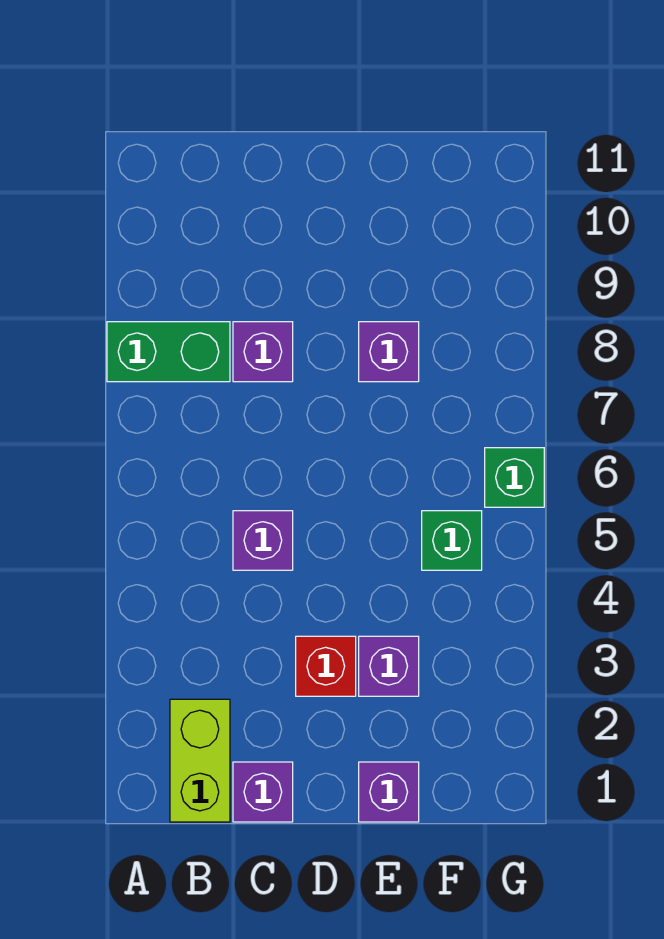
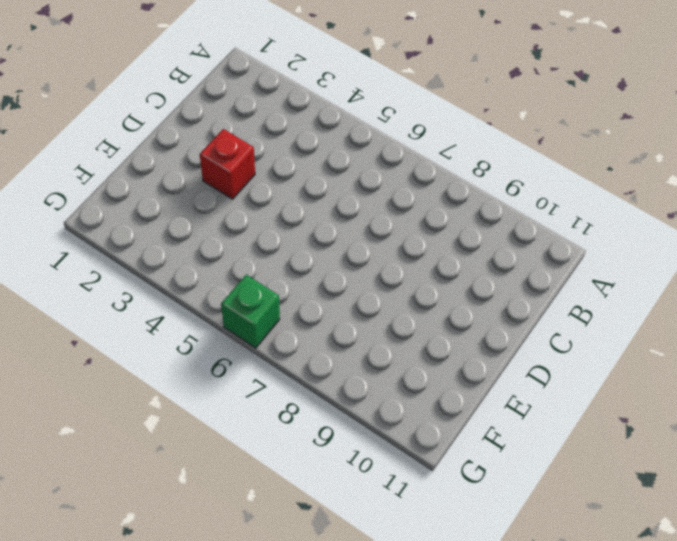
none -> green 1x2 brick [107,322,230,382]
none -> lime 1x2 brick [170,699,230,822]

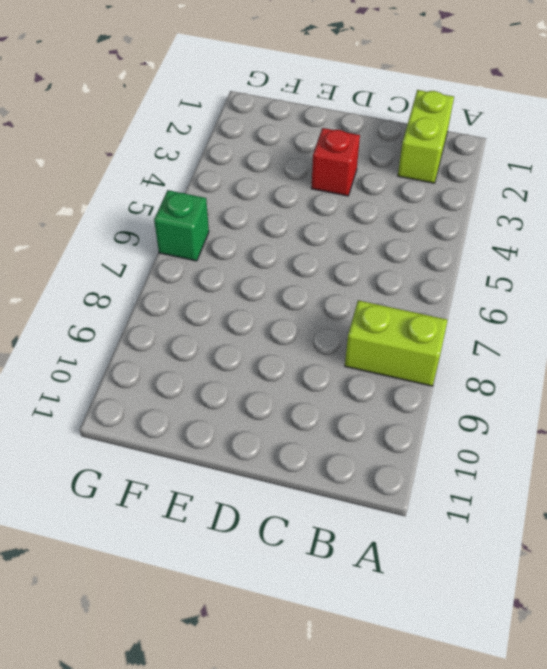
lime 1x2 brick [345,300,448,386] -> green 1x2 brick [107,322,230,382]
none -> purple 1x1 brick [233,762,293,822]
none -> purple 1x1 brick [233,511,293,570]

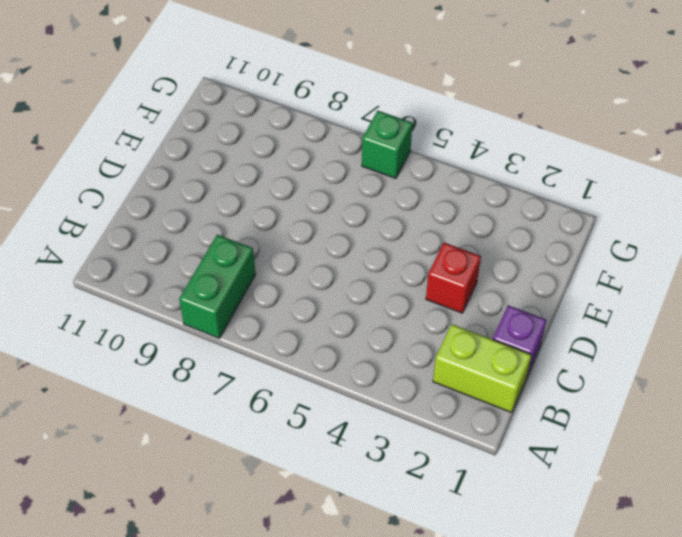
none -> purple 1x1 brick [233,511,293,570]
none -> purple 1x1 brick [233,322,293,382]

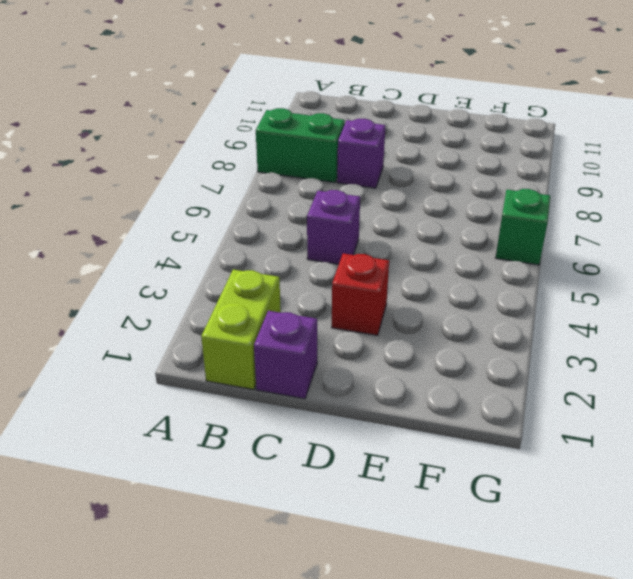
none -> purple 1x1 brick [359,762,419,822]
none -> purple 1x1 brick [359,636,419,696]

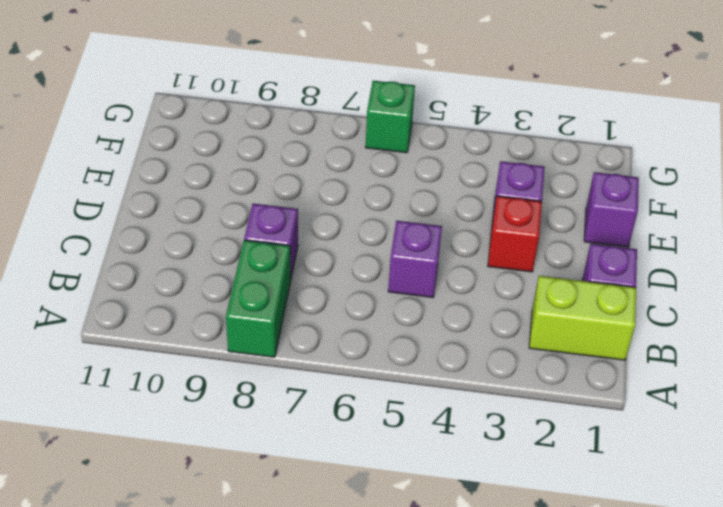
none -> purple 1x1 brick [359,322,419,382]
none -> green 1x1 brick [422,511,482,570]

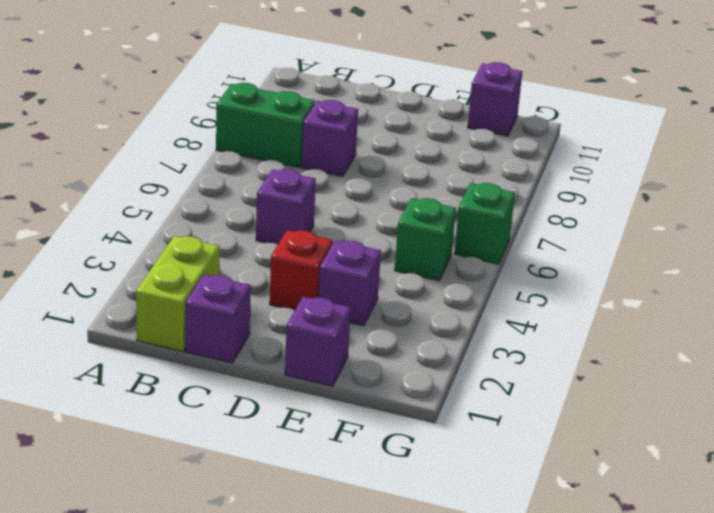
purple 1x1 brick [468,62,522,136] -> purple 1x1 brick moved to [359,322,419,382]

